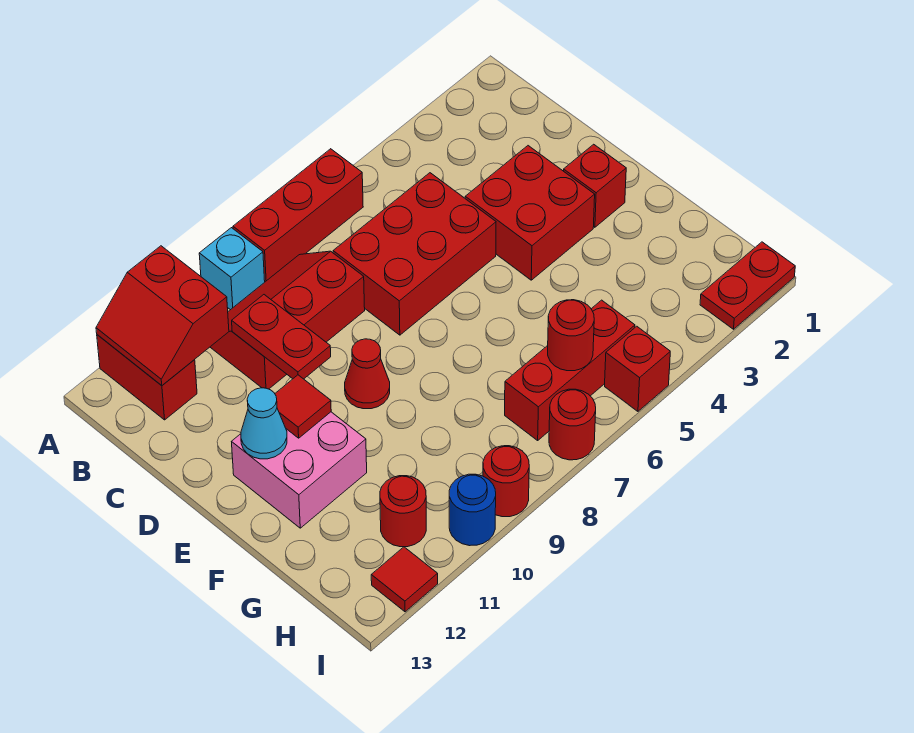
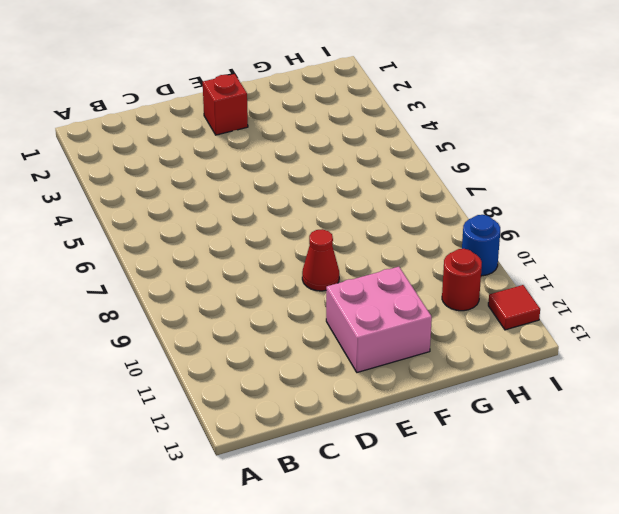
none -> red 1x3 brick [233,149,363,282]
none -> cyan 1x1 brick [199,228,265,310]
none -> red 1x2 brick [97,335,197,420]

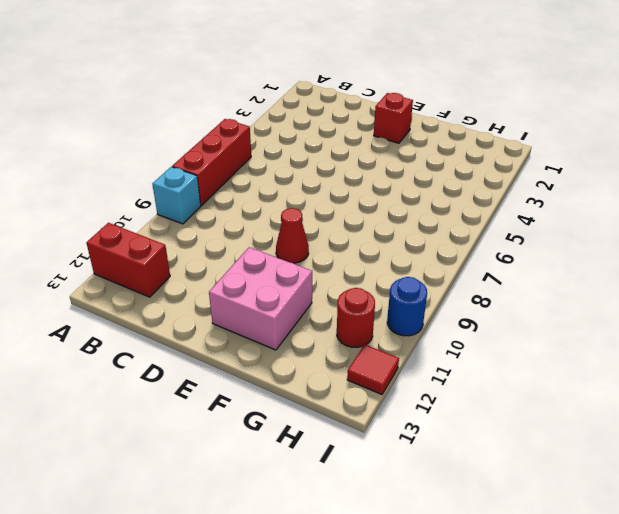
none -> red 2x3 slope [210,251,365,389]
none -> red 2x3 brick [333,173,496,335]
none -> red 2x2 brick [465,146,595,280]

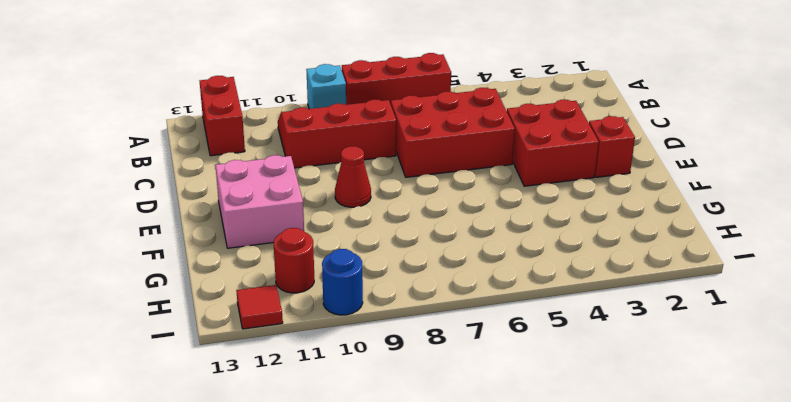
none -> red 1x3 brick [505,300,635,440]
none -> red 1x2 plate [700,242,795,329]
none -> red 1x1 brick [605,326,670,411]

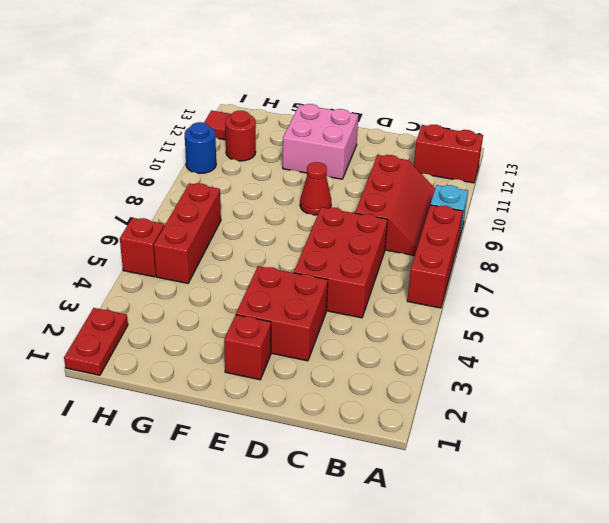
none -> red 1x1 round brick [549,389,596,460]
none -> red 1x1 round brick [483,446,529,517]
none -> red 2x2 slope [96,246,229,385]

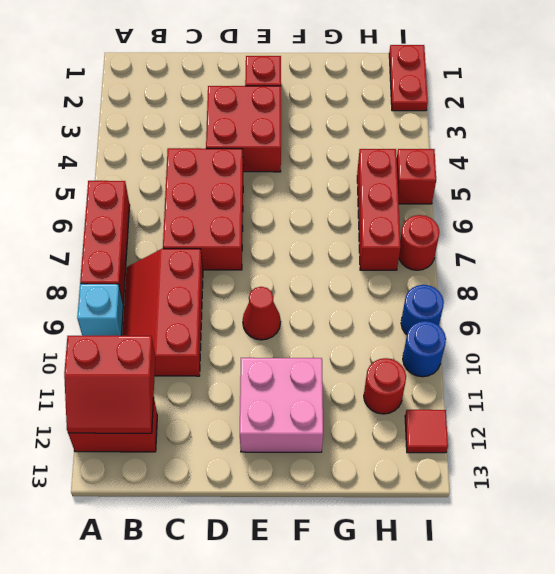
blue 1x1 round brick [401,285,444,334] -> red 1x1 round brick [483,446,529,517]
none -> red 1x2 plate [232,295,331,379]
none -> red 1x1 tile [275,375,331,438]
none -> cyan 1x1 cone [241,388,287,459]

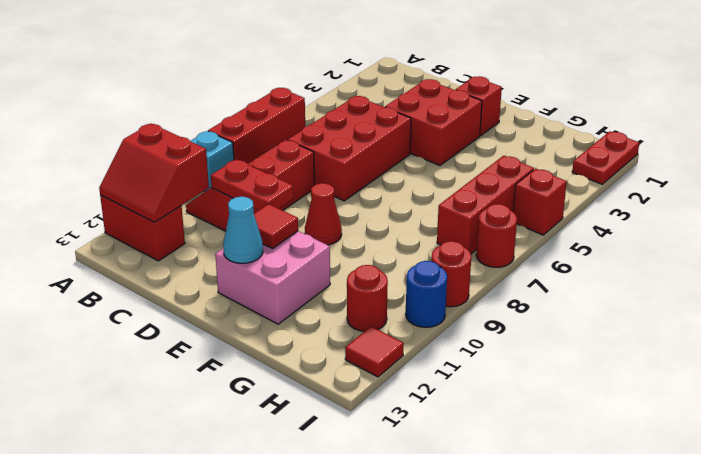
none -> red 1x1 round brick [548,300,594,371]

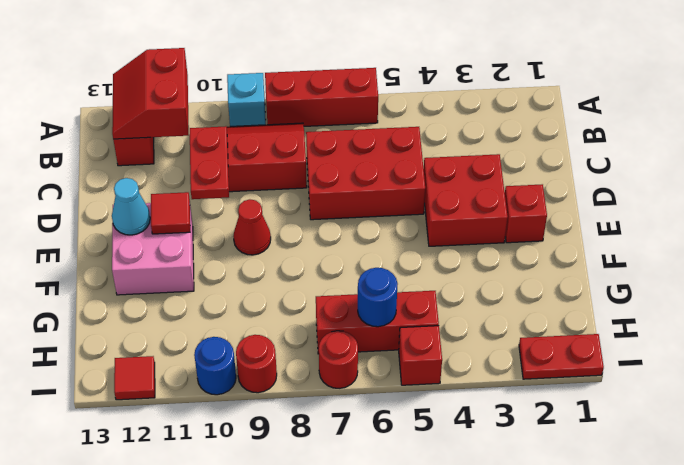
blue 1x1 round brick [358,268,398,327] -> red 1x1 round brick [548,300,594,371]
none -> red 1x1 round brick [380,476,426,547]

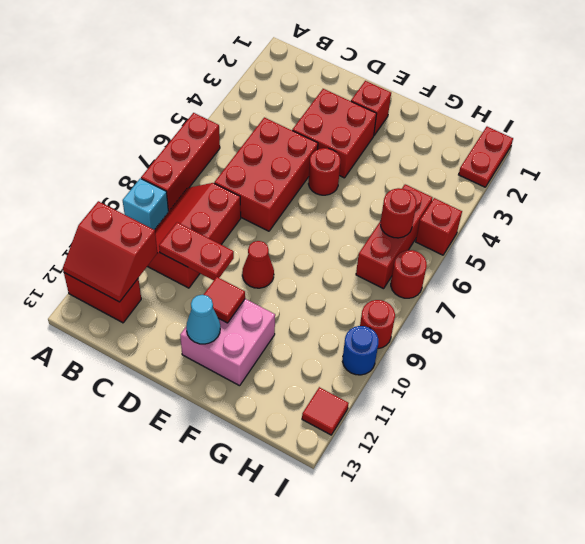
red 1x1 round brick [308,148,341,195] -> red 1x1 round brick moved to [380,476,426,547]

